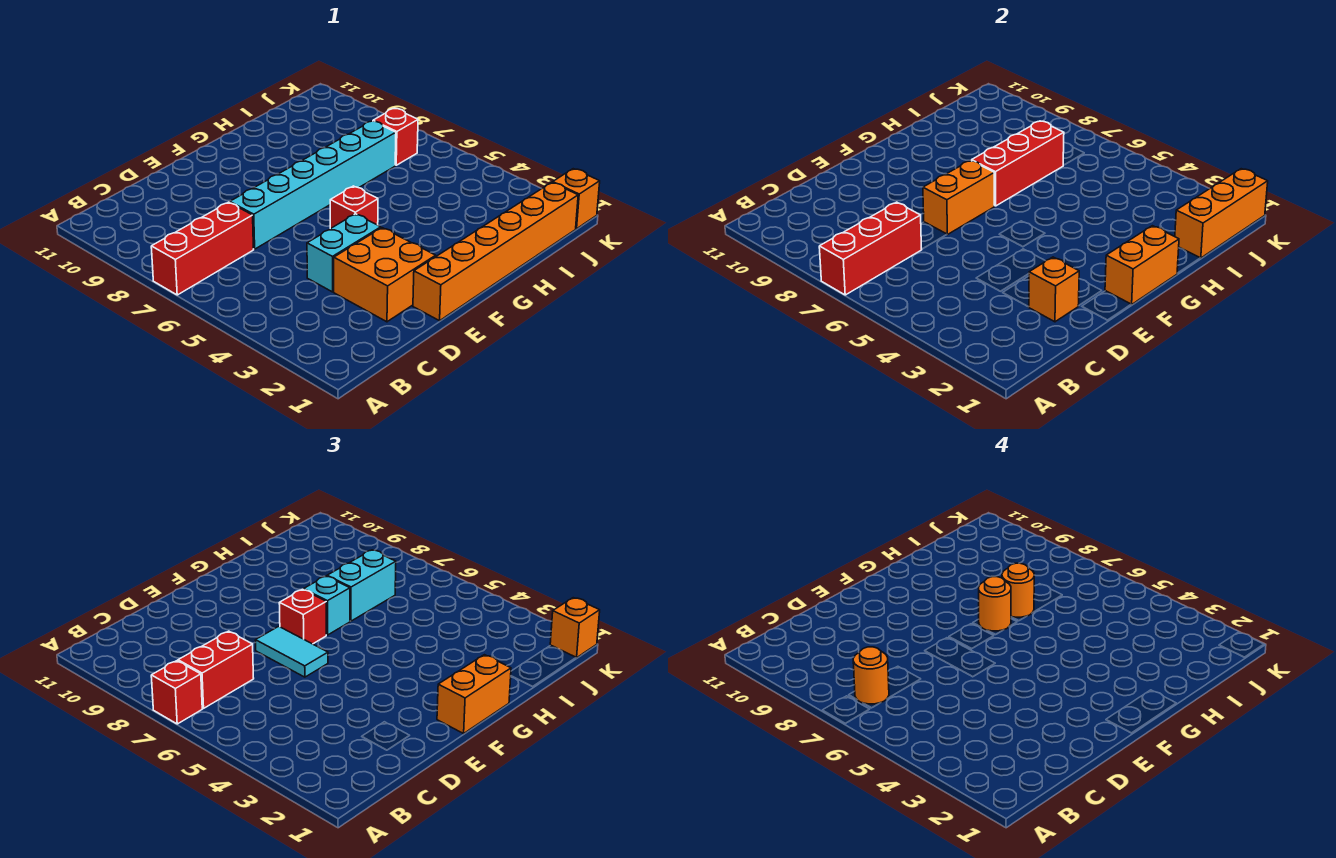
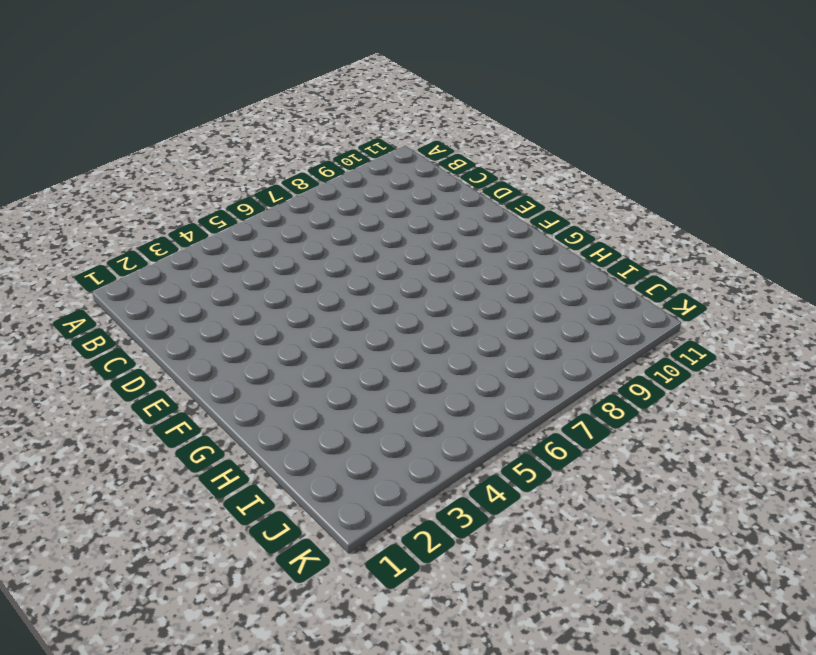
none -> red 1x3 brick [151,202,254,295]
none -> orange 2x2 brick [334,228,436,322]
none -> cyan 1x2 brick [307,214,381,292]

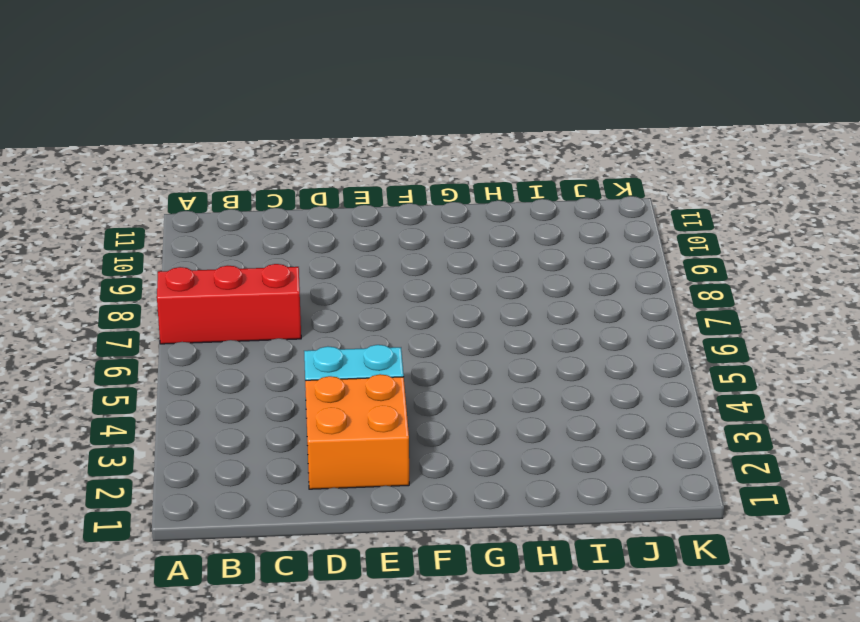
none -> cyan 1x6 brick [230,121,396,249]
none -> orange 1x6 brick [413,182,578,321]
none -> red 1x1 brick [330,186,378,229]

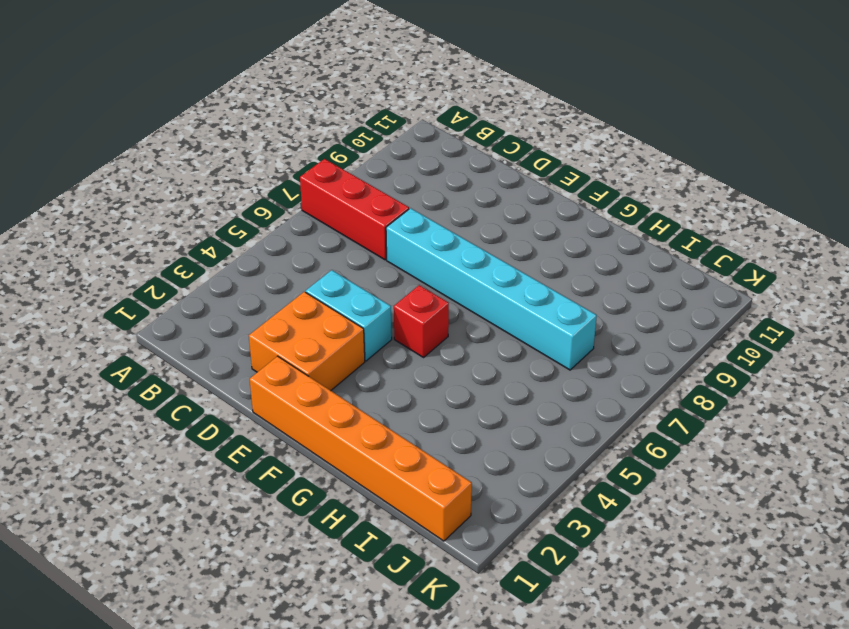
none -> red 1x1 brick [373,108,418,165]
none -> orange 1x1 brick [553,169,600,229]
none -> red 1x3 brick [819,202,922,295]

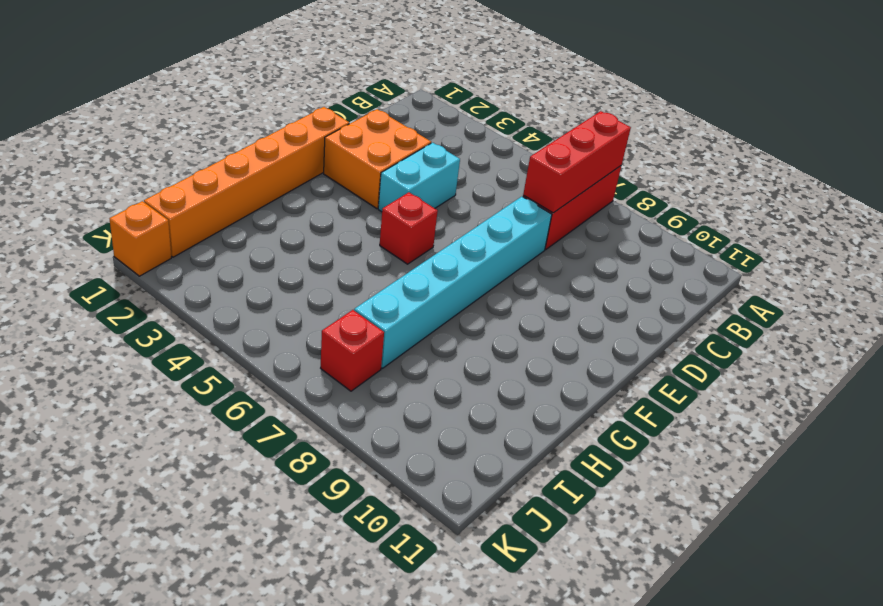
none -> orange 1x1 brick [1029,257,1079,322]
none -> orange 1x2 brick [923,160,994,235]
none -> orange 1x2 brick [1105,226,1179,305]

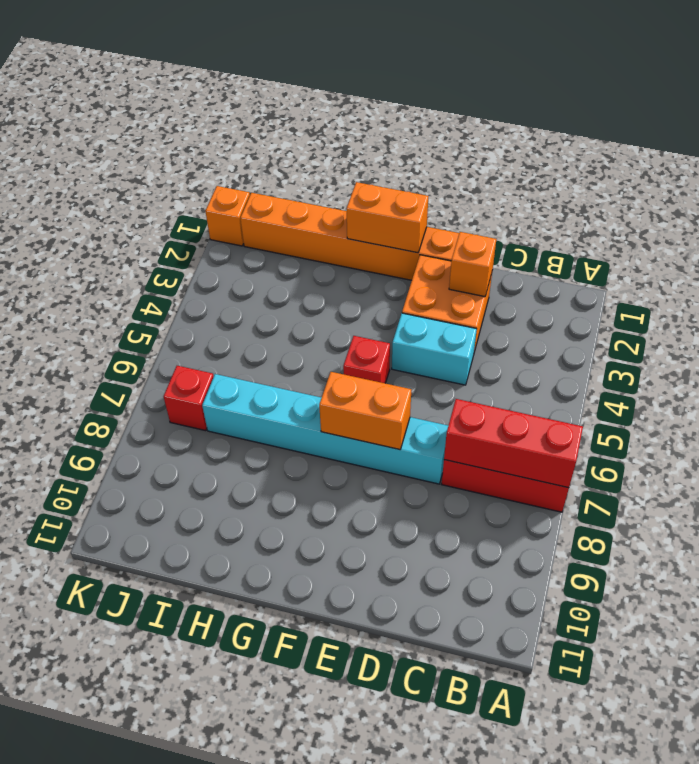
none -> red 1x3 brick [972,121,1064,206]
none -> orange 1x3 brick [1175,169,1268,258]
none -> red 1x1 brick [151,661,202,724]

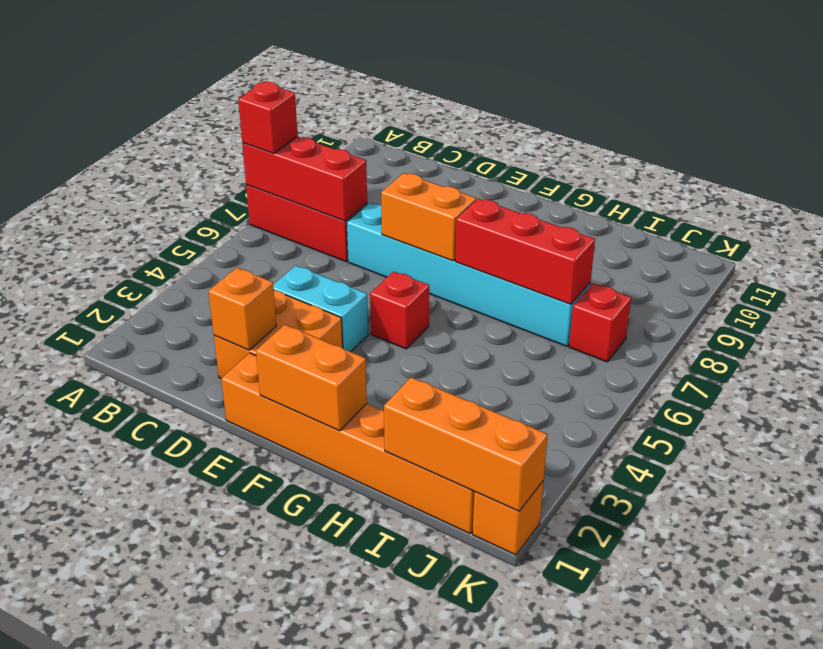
none -> red 1x2 brick [178,631,254,708]
none -> cyan 1x2 tile [255,626,328,677]
none -> orange 1x2 brick [437,655,511,734]

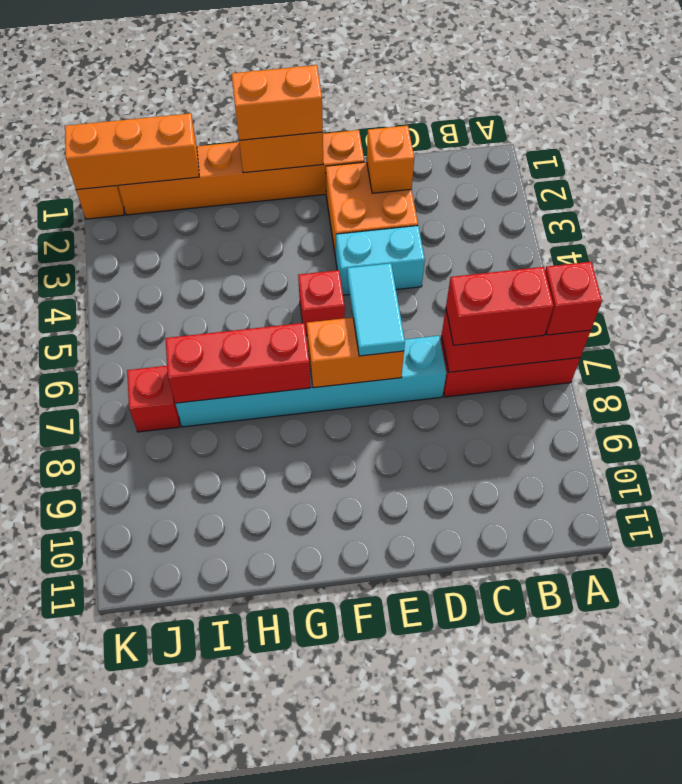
none -> red 1x1 brick [279,589,326,644]
none -> cyan 1x1 brick [304,576,350,635]
none -> cyan 1x2 brick [327,550,396,621]

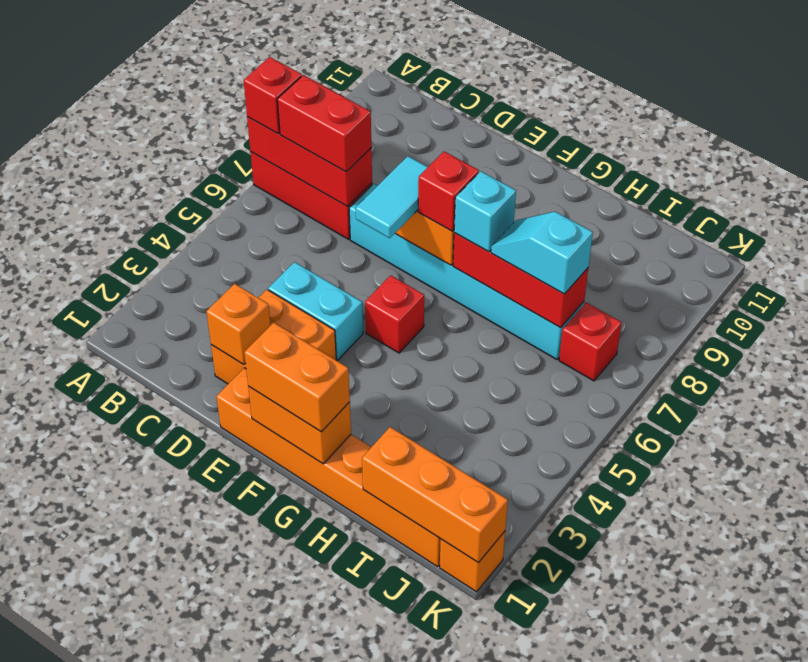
cyan 1x2 slope [491,212,593,294] -> cyan 1x2 brick [327,550,396,621]
none -> orange 1x1 brick [550,598,600,658]
none -> orange 1x1 round brick [853,647,889,704]
none -> orange 1x1 round brick [979,577,1011,631]

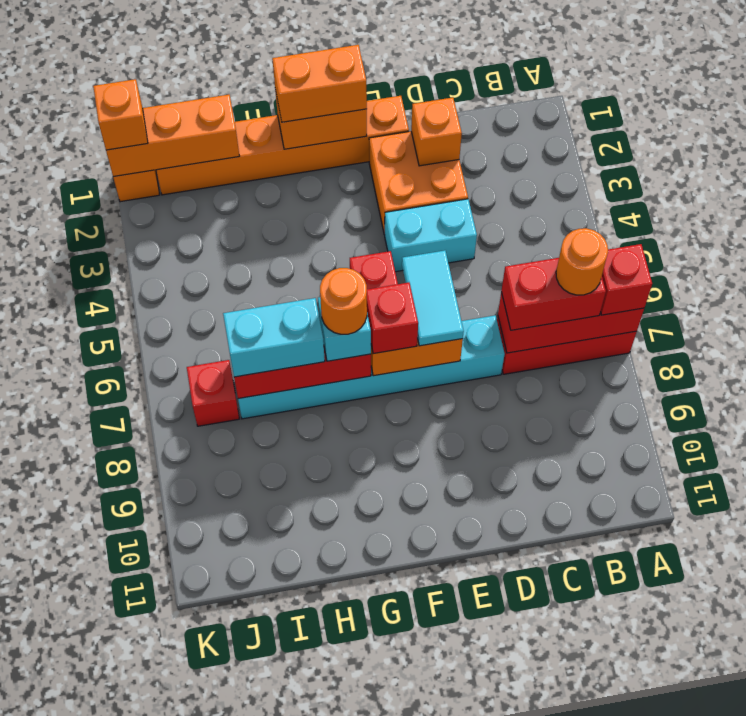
none -> orange 1x1 round brick [1002,563,1034,617]

